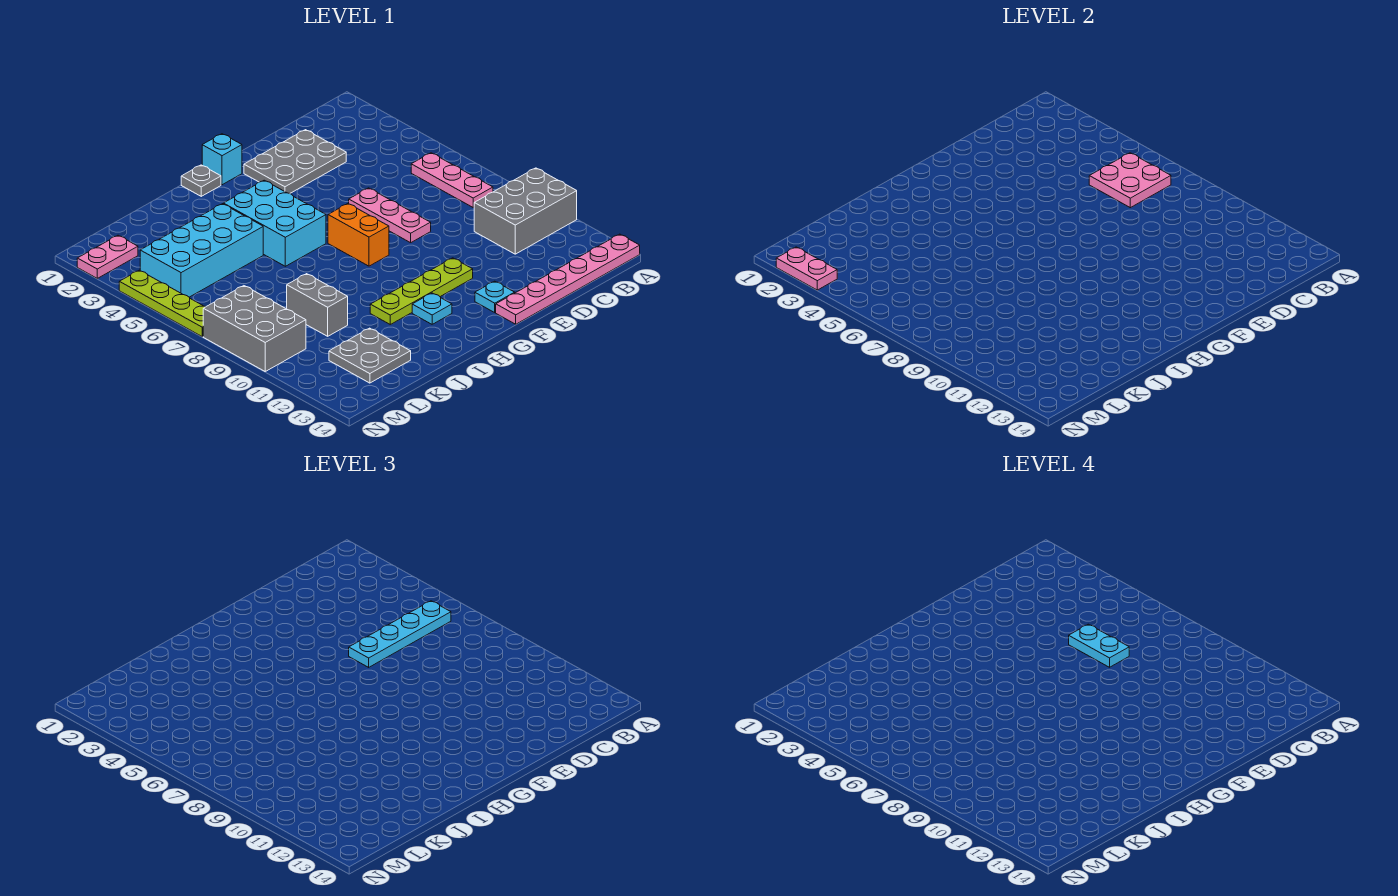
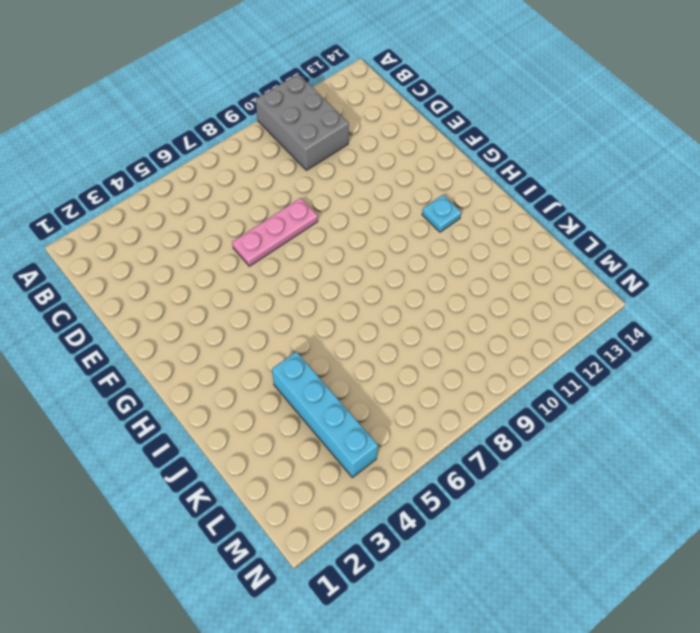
cyan 1x4 brick [272,352,378,477] -> cyan 2x4 brick [140,204,263,297]
none -> pink 1x6 plate [496,234,640,324]
none -> pink 1x3 plate [411,153,493,207]
none -> grey 2x3 plate [244,130,346,194]

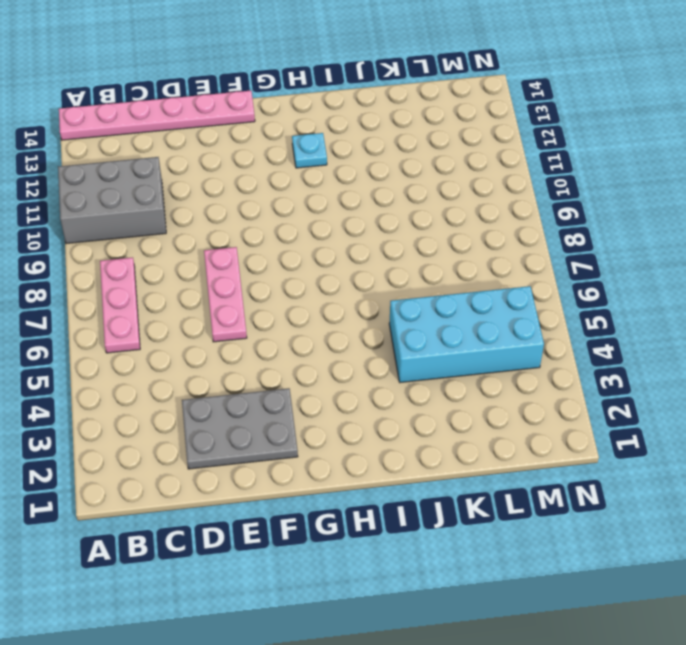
none -> lime 1x4 plate [370,258,473,324]
none -> cyan 1x1 plate [475,281,515,312]
none -> cyan 1x1 brick [202,134,242,185]

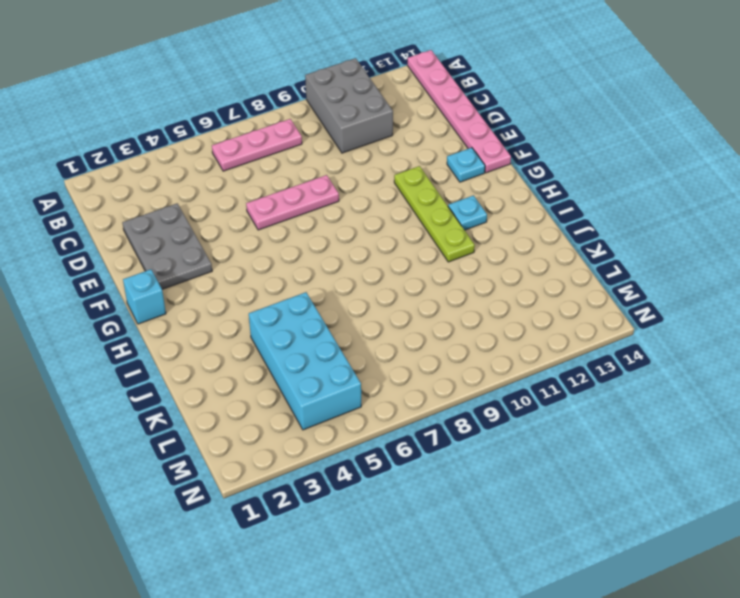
none -> orange 1x2 brick [328,204,389,266]
none -> grey 1x1 plate [181,165,221,196]
none -> cyan 2x3 brick [223,180,326,266]

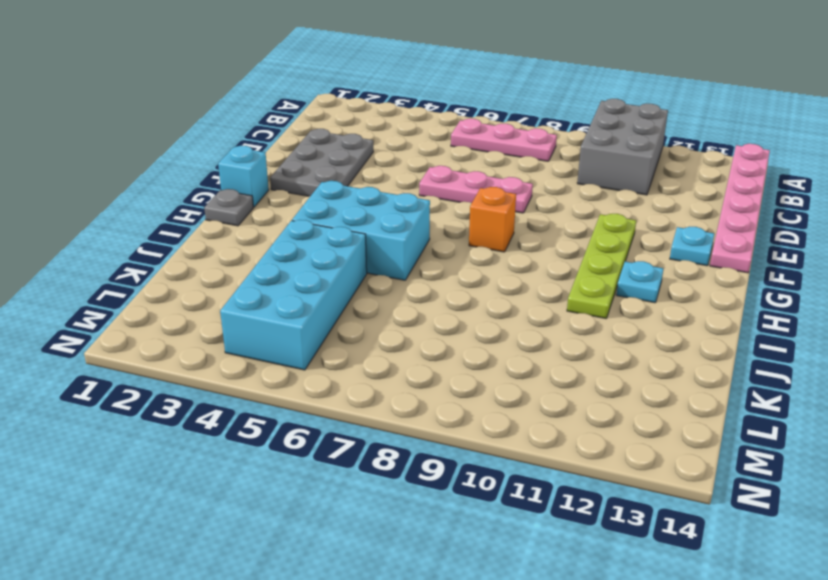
orange 1x1 brick [469,187,516,252] -> orange 1x2 brick [328,204,389,266]
none -> grey 1x2 brick [287,274,348,336]
none -> grey 2x2 plate [329,328,411,383]
none -> pink 1x2 plate [77,235,138,278]

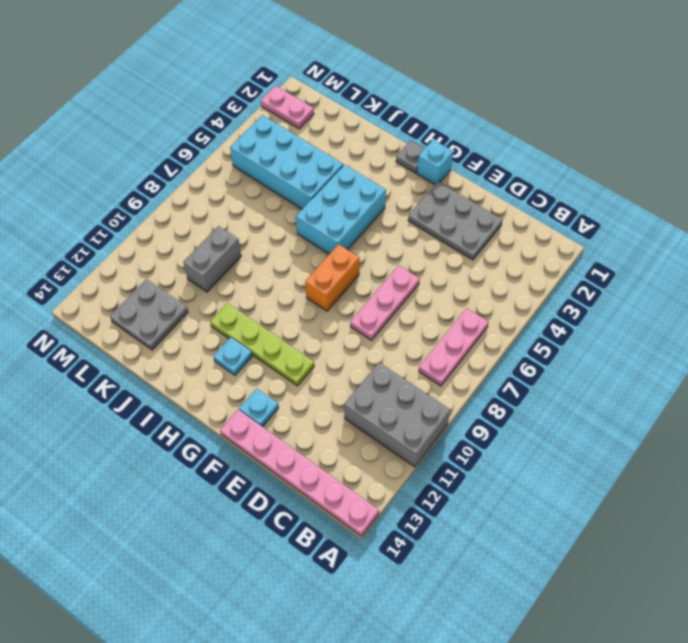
none -> grey 2x3 brick [203,286,306,371]
none -> lime 1x4 plate [119,270,205,337]
none -> pink 2x2 plate [1089,153,1171,208]

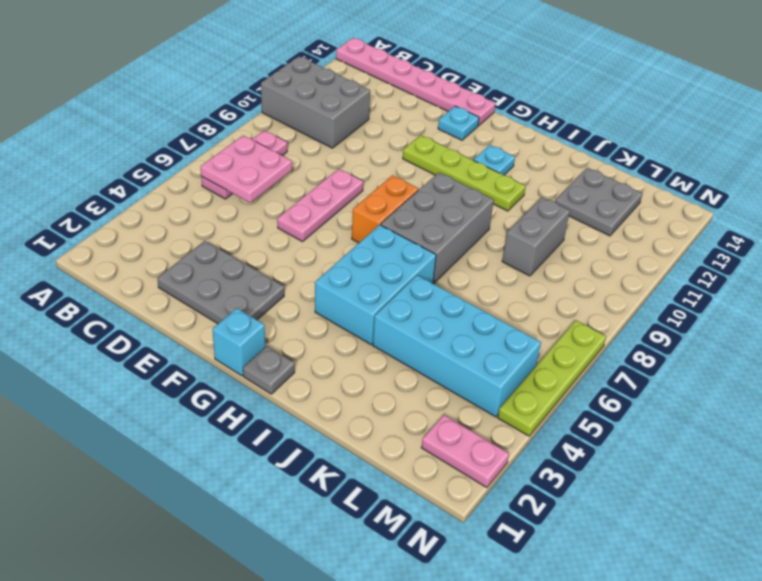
grey 2x3 brick [381,172,494,283] -> grey 2x3 brick moved to [203,286,306,371]
none -> pink 1x2 plate [776,247,837,290]
none -> cyan 1x4 plate [349,601,451,667]
none -> cyan 1x2 plate [1069,624,1129,667]

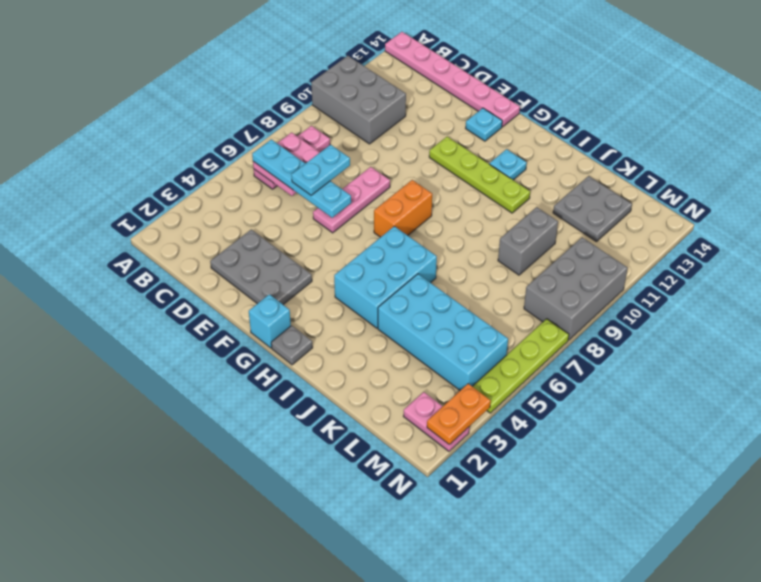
orange 1x2 plate [427,384,491,445] -> pink 1x2 plate [776,247,837,290]

